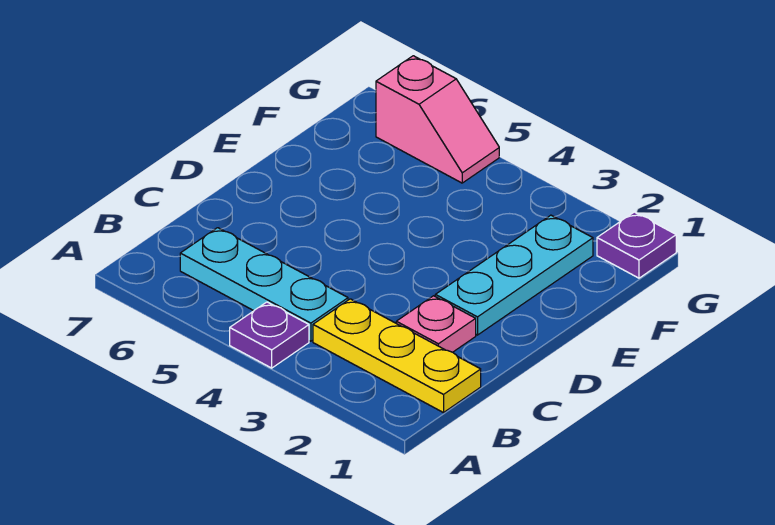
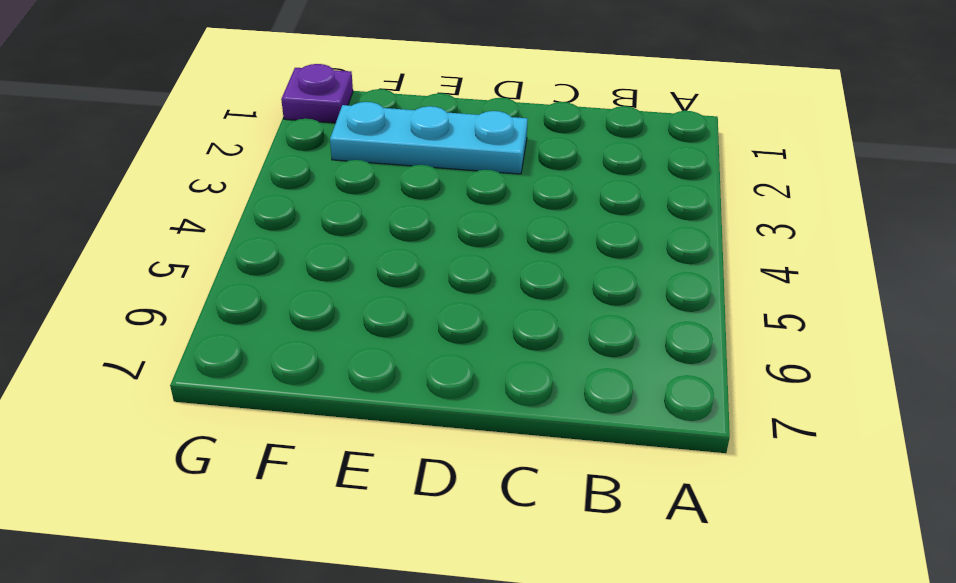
none -> purple 1x1 plate [230,302,309,368]
none -> yellow 1x3 plate [313,299,481,413]

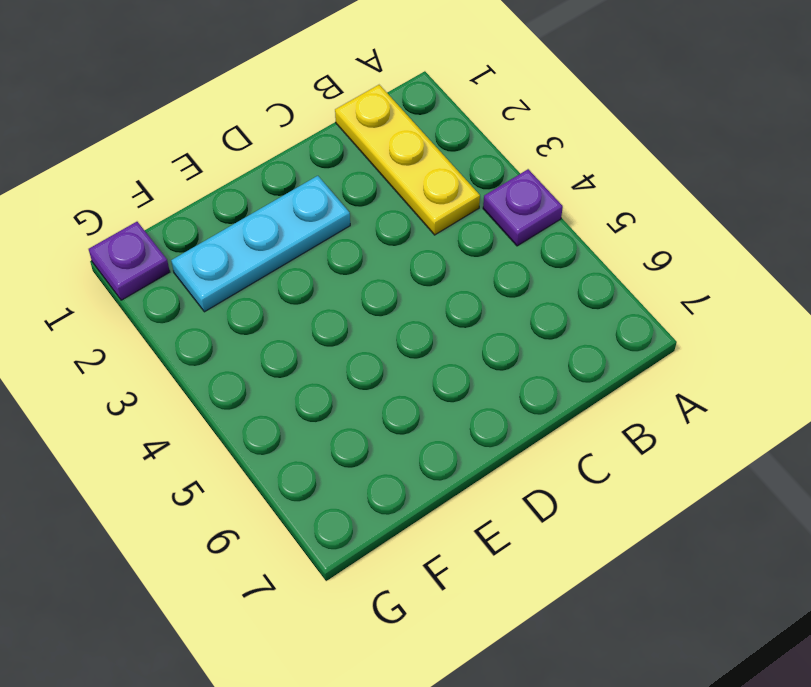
none -> cyan 1x3 plate [180,228,348,341]
none -> pink 1x1 plate [396,296,476,352]

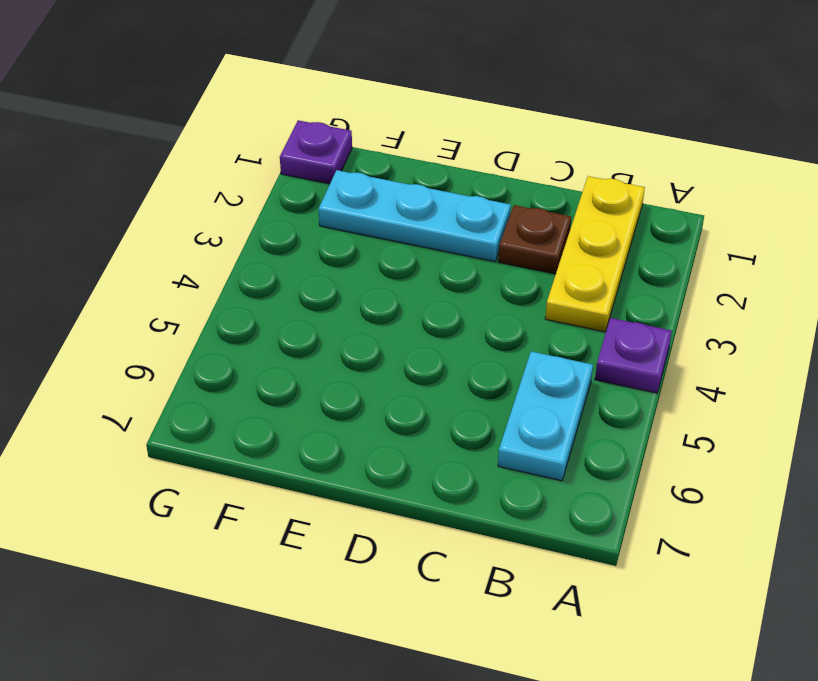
cyan 1x2 plate [498,351,593,481] -> cyan 1x3 plate [180,228,348,341]
brown 1x1 plate [498,205,571,274] -> pink 1x1 plate [396,296,476,352]
none -> pink 1x2 slope [376,56,499,183]

